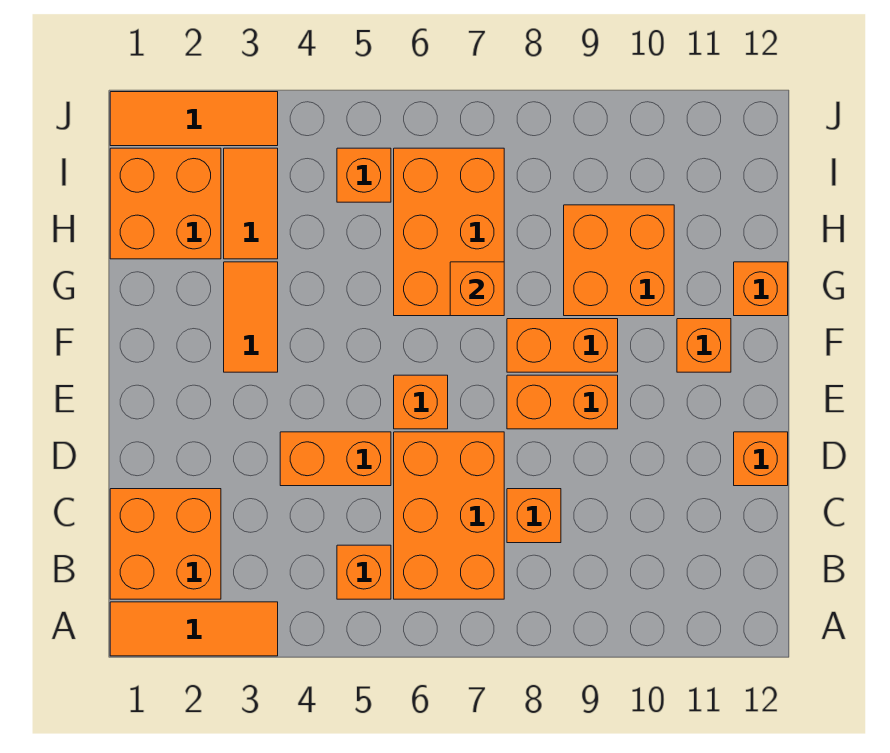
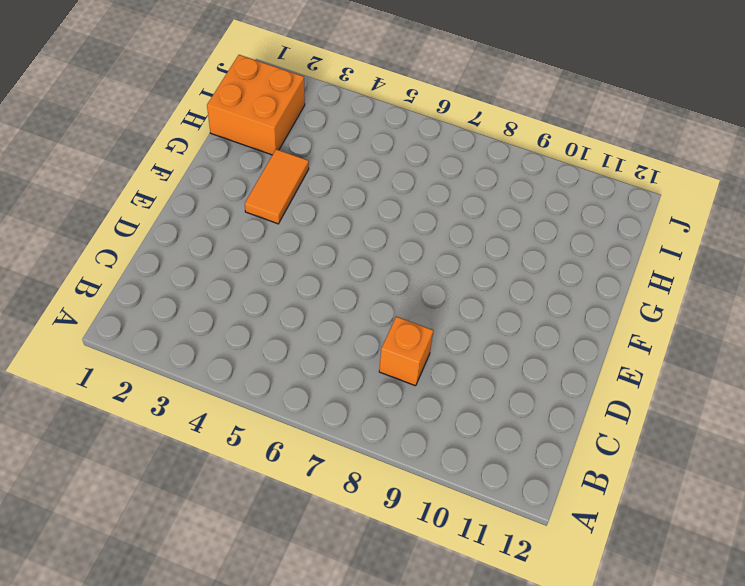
none -> orange 1x3 tile [110,602,278,656]
none -> orange 2x2 brick [110,489,221,599]
none -> orange 1x1 brick [337,545,391,599]

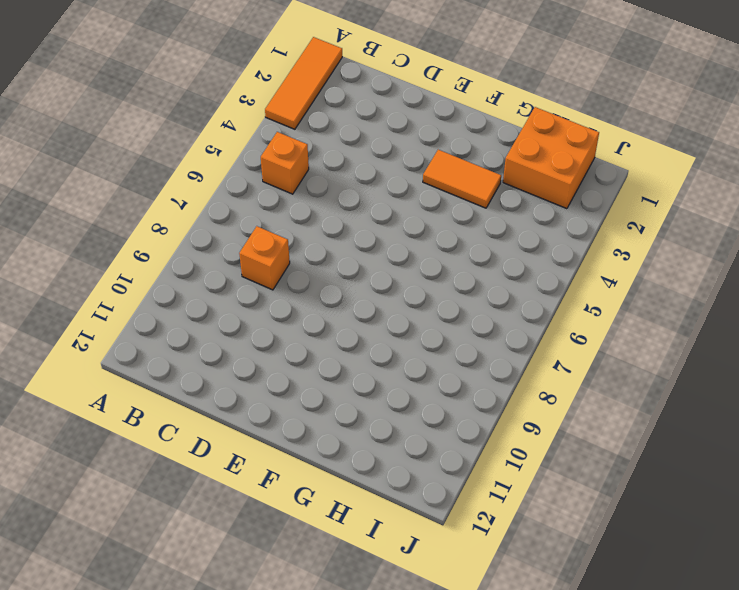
none -> orange 2x2 brick [110,489,221,599]
none -> orange 2x3 brick [394,432,504,599]
none -> orange 1x2 brick [280,432,391,486]

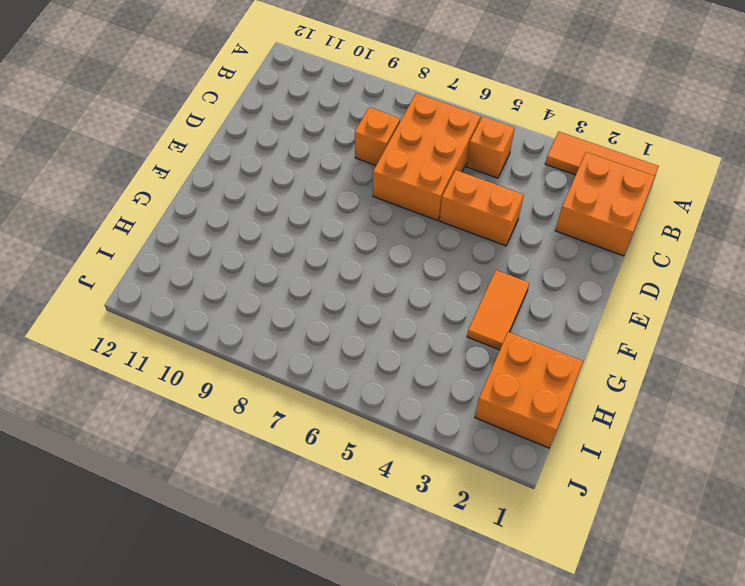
none -> orange 1x1 brick [734,432,788,486]
none -> orange 1x1 brick [394,375,448,429]
none -> orange 1x2 brick [507,375,618,429]

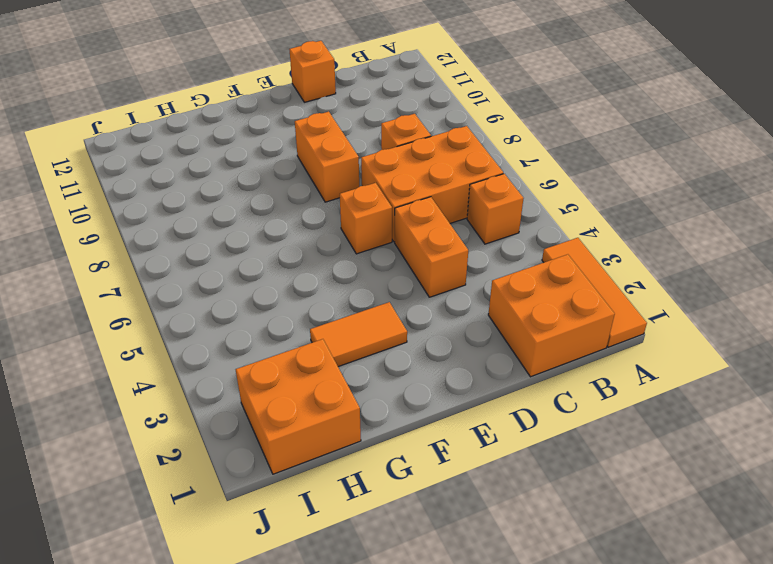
none -> orange 1x2 brick [507,319,618,372]
none -> orange 1x1 brick [677,319,731,372]
none -> orange 2x3 brick [394,148,504,316]

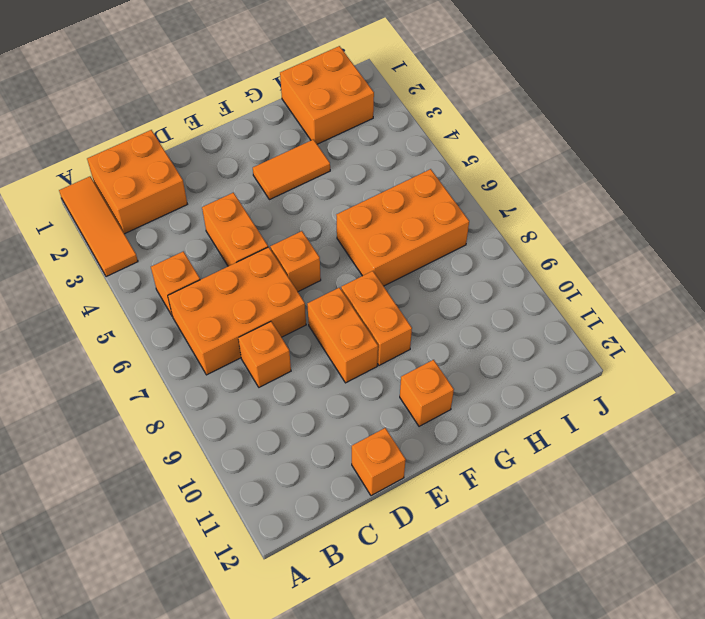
none -> orange 2x2 brick [564,205,674,316]
none -> orange 1x1 brick [734,262,788,316]
none -> orange 1x2 tile [224,148,278,259]

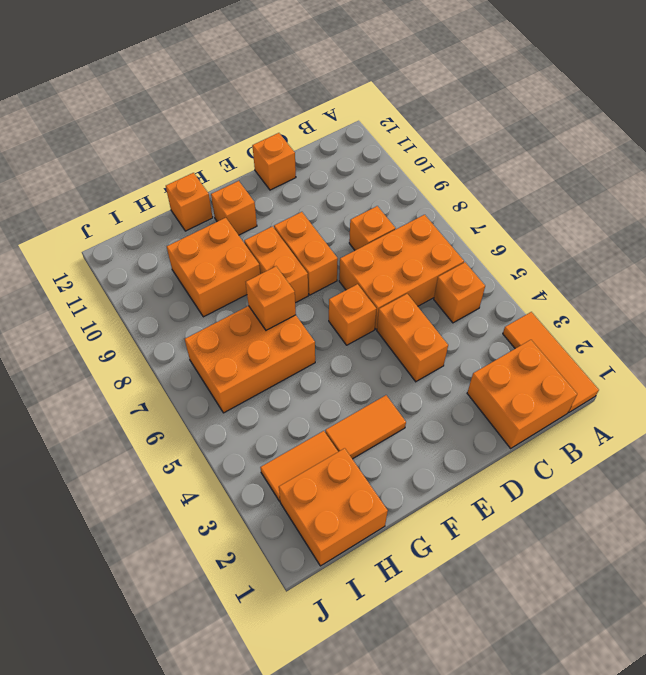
none -> orange 1x1 brick [337,148,391,202]
none -> orange 1x3 tile [110,92,278,146]

